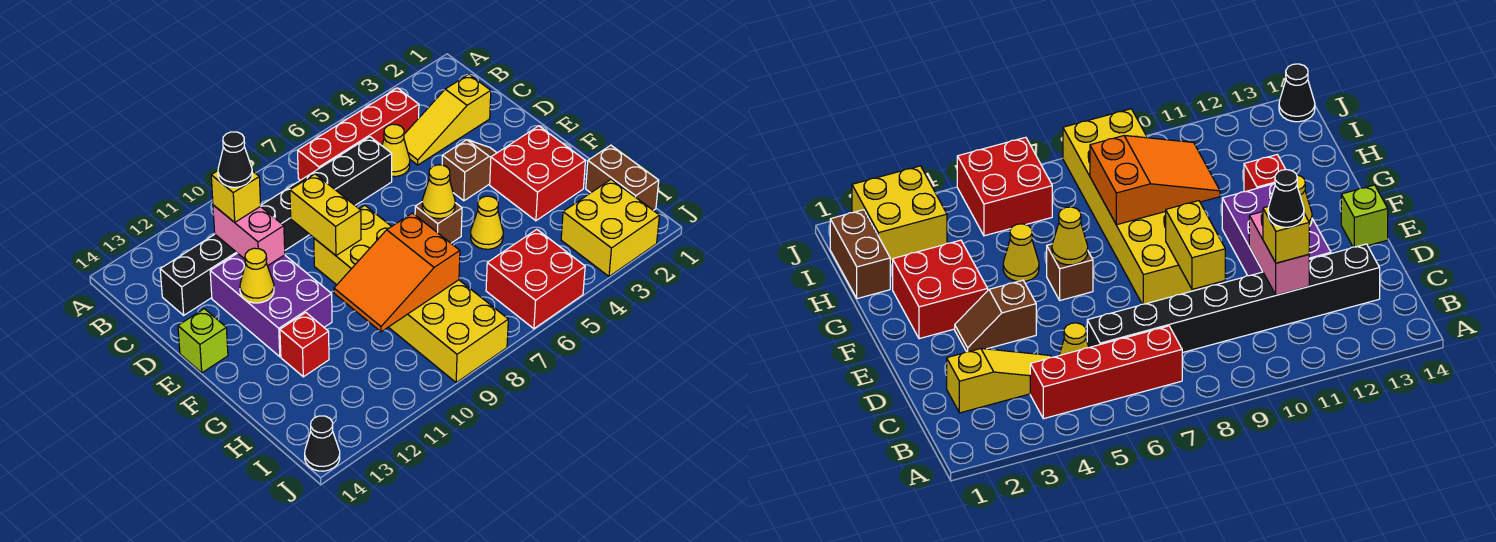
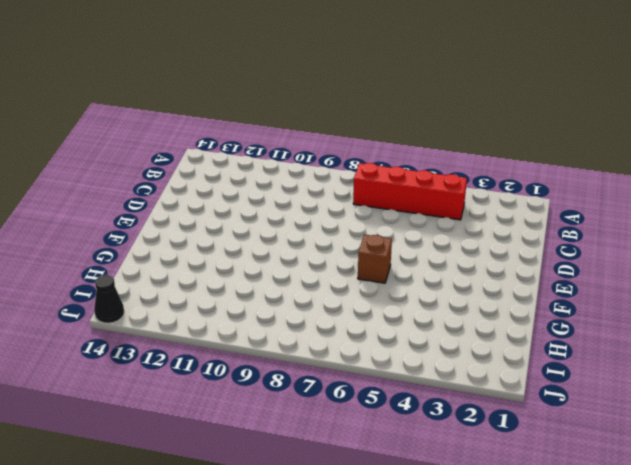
none -> yellow 1x3 slope [404,74,491,165]
none -> yellow 1x1 cone [382,124,410,177]
none -> black 1x8 brick [160,137,392,315]

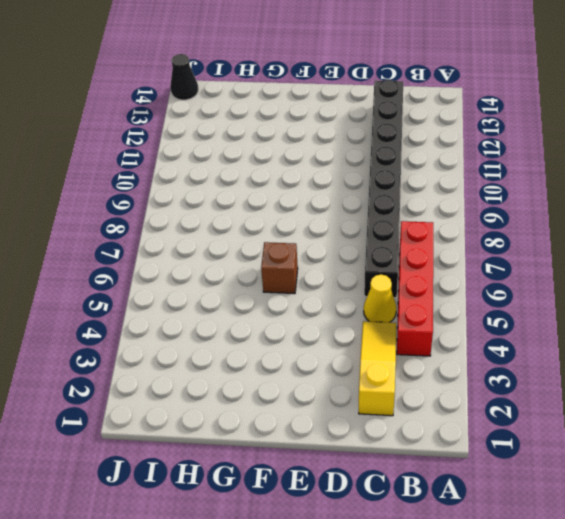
none -> purple 2x3 brick [210,253,332,357]
none -> brown 1x2 slope [442,140,497,201]
none -> yellow 2x6 brick [314,205,508,383]

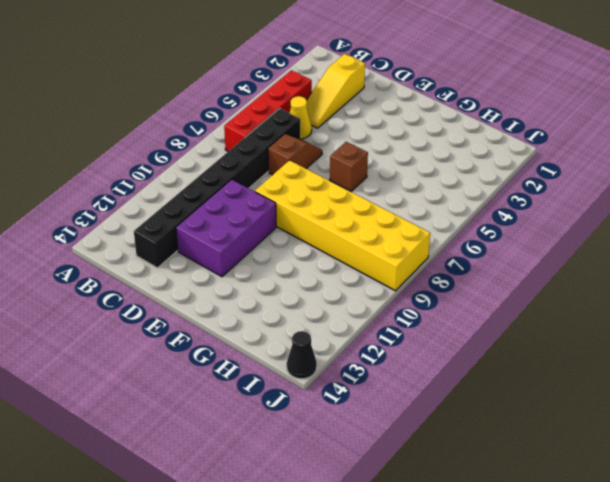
brown 1x2 slope [268,134,322,175] -> brown 1x2 slope moved to [442,140,497,201]
purple 2x3 brick [176,180,276,277] -> purple 2x3 brick turned to [210,253,332,357]
none -> lime 1x1 brick [178,309,228,373]
none -> red 2x2 brick [490,126,586,221]
none -> yellow 1x1 cone [471,196,503,249]

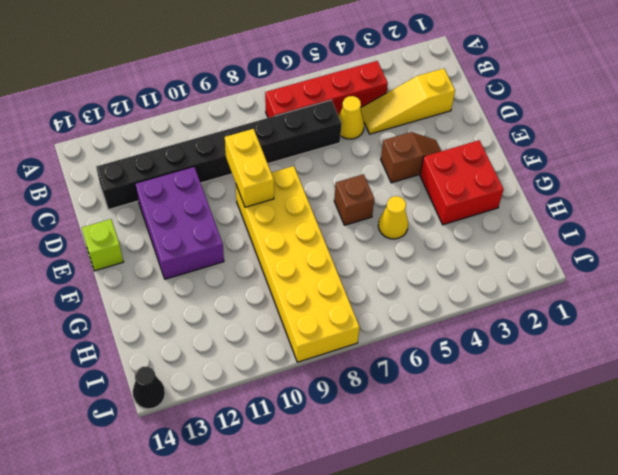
none -> red 1x1 brick [280,313,329,377]
none -> brown 1x2 brick [586,145,659,210]
none -> yellow 2x2 brick [561,180,660,276]

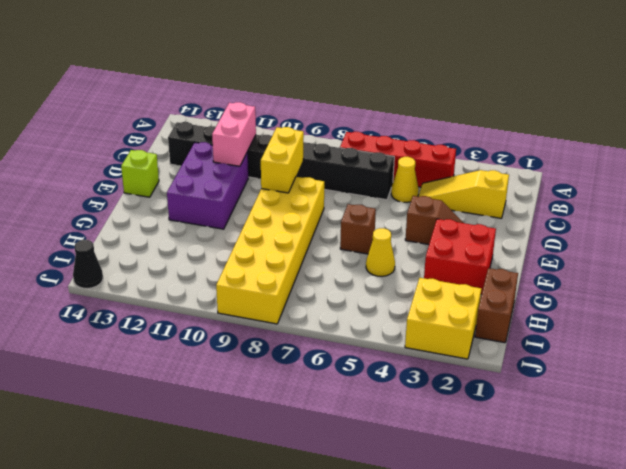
none -> red 1x1 brick [280,313,329,377]
none -> red 2x2 brick [486,229,585,329]
none -> yellow 1x1 cone [240,248,274,303]

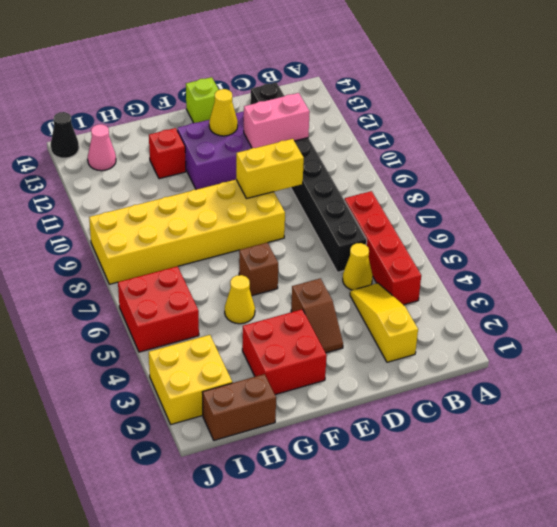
pink 1x1 cone [88,124,116,171] -> none
none -> yellow 1x1 cone [422,165,455,219]
none -> orange 2x3 slope [334,213,460,332]
none -> yellow 1x1 brick [211,171,261,222]

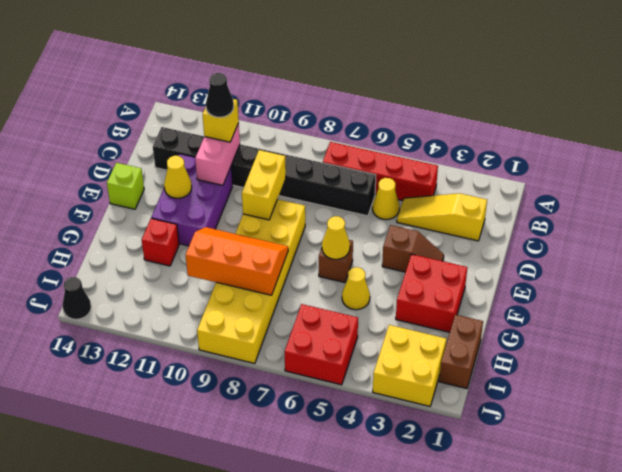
orange 2x3 slope [186,227,288,295] -> orange 2x3 slope turned to [334,213,460,332]

